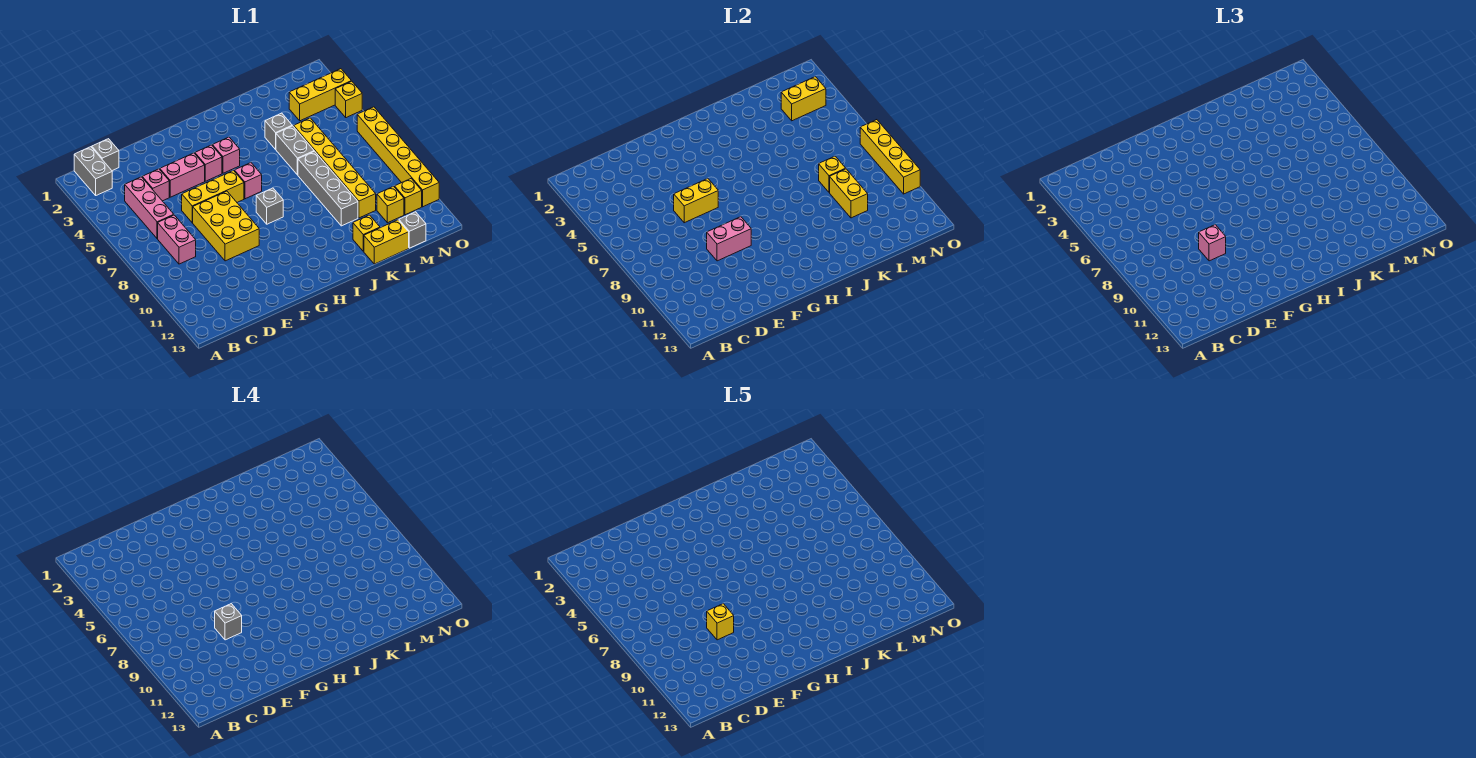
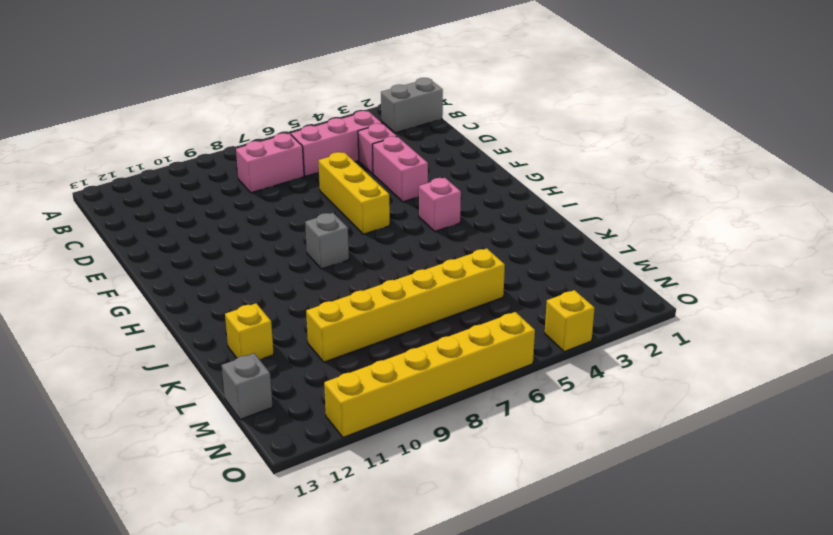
none -> grey 1x1 brick [92,139,119,171]
none -> yellow 2x3 brick [192,191,259,261]
none -> pink 1x1 brick [195,145,222,181]
none -> pink 1x1 brick [234,163,262,199]

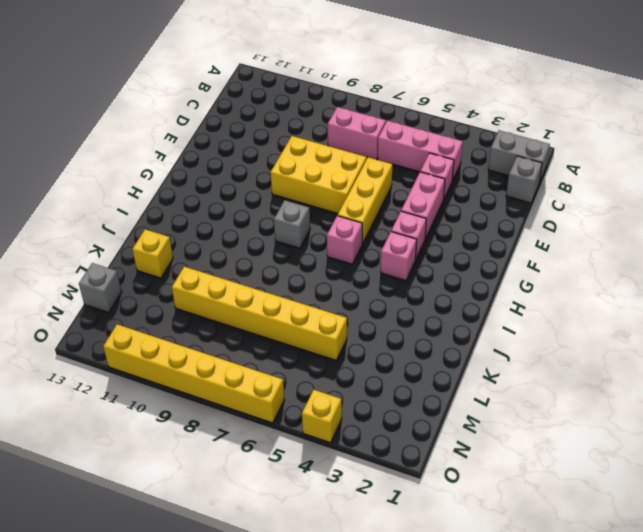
none -> grey 1x1 brick [265,113,292,149]
none -> grey 1x2 brick [276,126,314,175]
none -> grey 1x4 brick [298,151,358,226]
none -> yellow 1x2 brick [364,220,409,264]

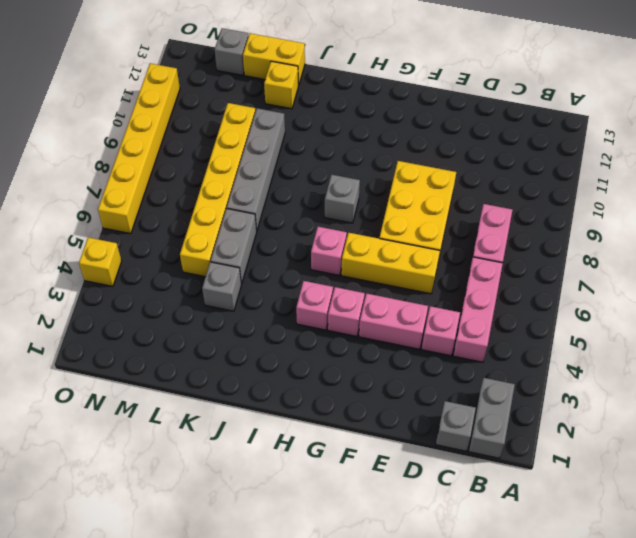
none -> yellow 1x3 brick [289,69,351,121]
none -> yellow 1x1 brick [377,186,404,223]
none -> yellow 1x1 brick [395,179,422,215]
none -> yellow 1x2 brick [674,178,718,223]

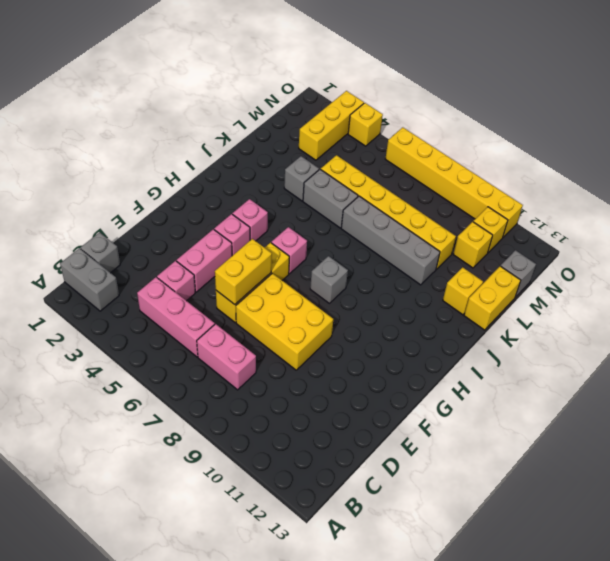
none -> pink 1x2 brick [707,217,751,261]
none -> yellow 1x1 brick [819,156,846,192]
none -> yellow 1x2 brick [830,169,868,218]
none -> yellow 1x2 brick [781,77,826,121]

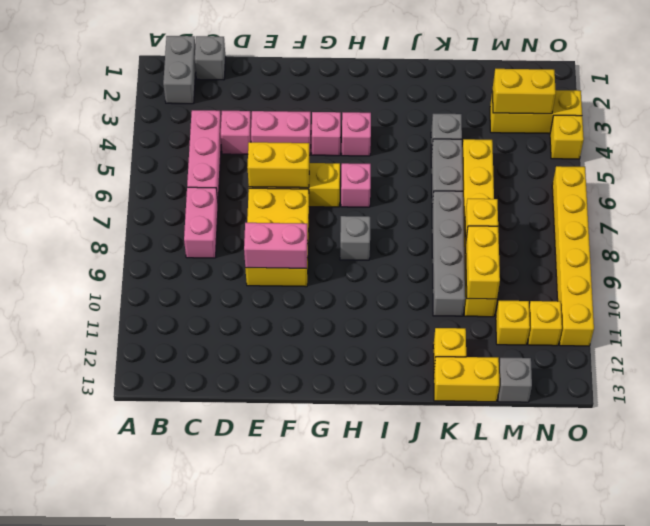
none -> yellow 1x4 brick [860,120,920,194]
none -> pink 1x1 brick [1199,225,1226,261]
none -> grey 1x1 brick [215,604,242,640]
none -> yellow 1x1 brick [707,604,734,640]

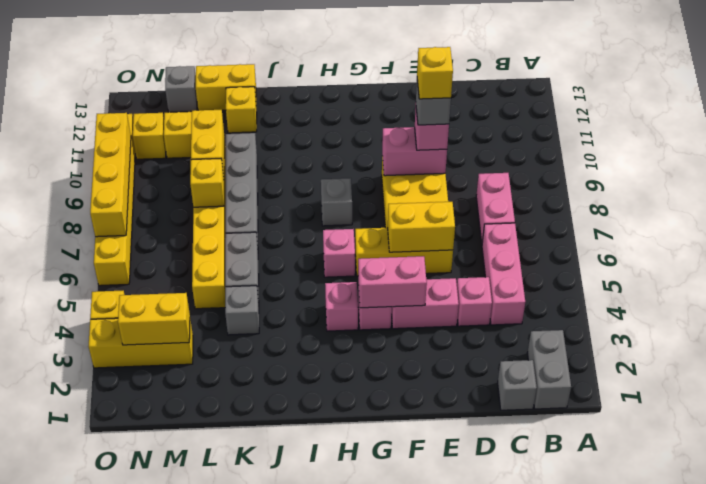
pink 1x2 brick [358,256,427,308] -> none

